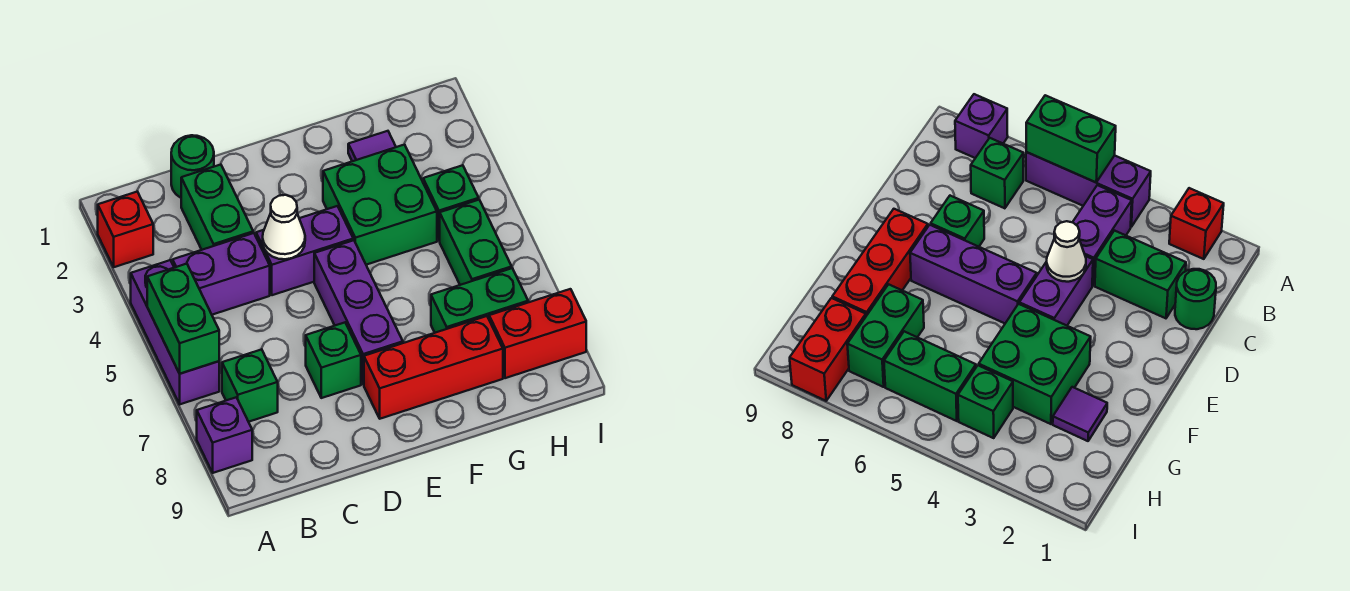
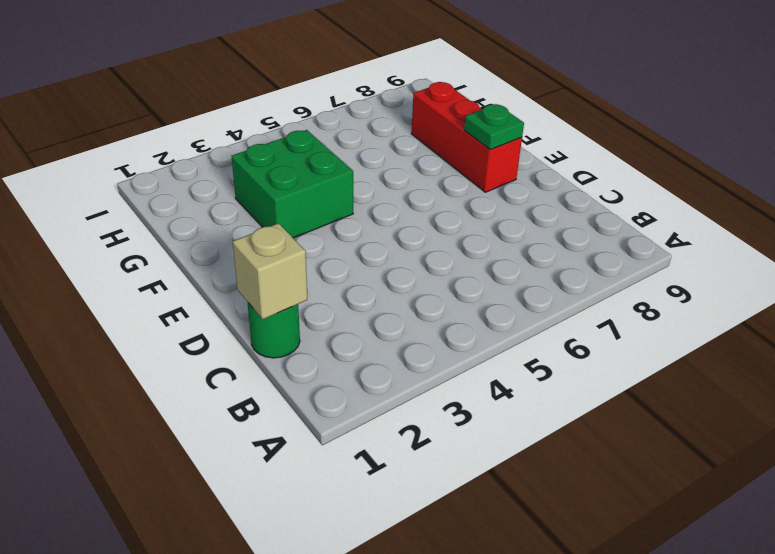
tan 1x1 brick [233,223,307,319] -> none
green 1x1 plate [464,104,524,150] -> none
none -> red 1x1 brick [98,191,153,267]
none -> purple 1x3 brick [131,260,219,404]
none -> purple 1x1 brick [197,397,252,473]

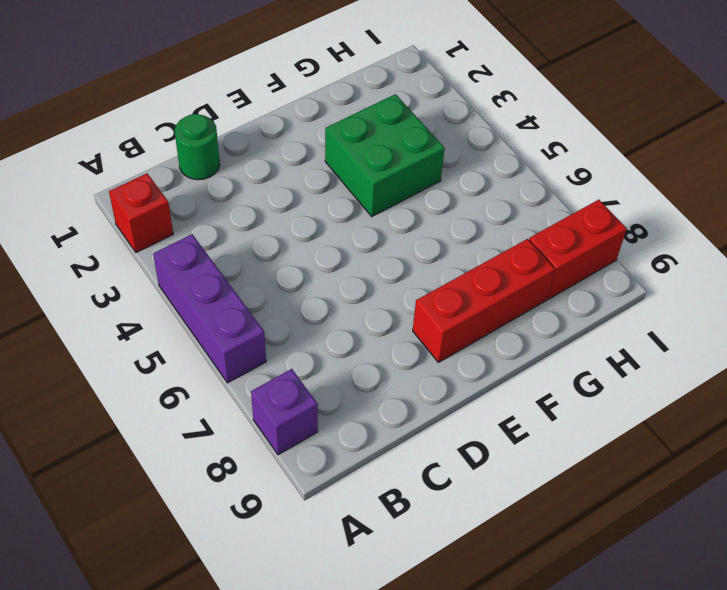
none -> purple 1x2 brick [173,233,270,315]
none -> green 1x1 brick [222,349,278,422]
none -> green 1x2 brick [181,165,253,250]

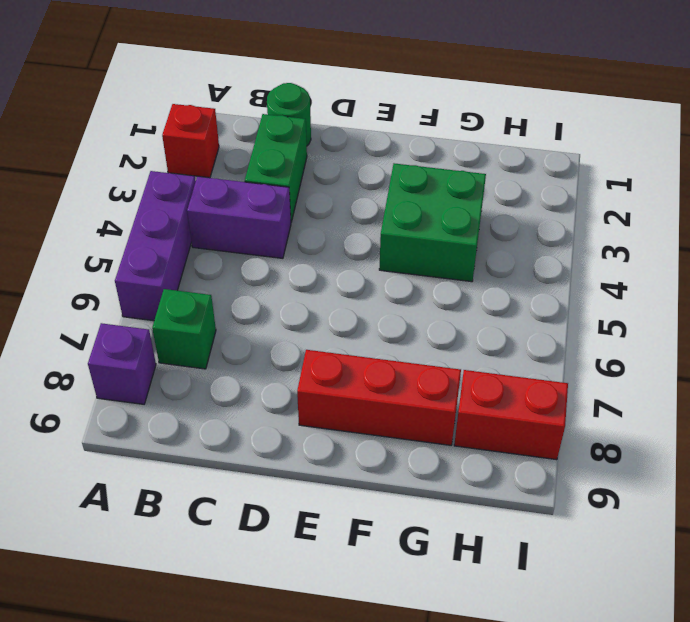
none -> purple 1x2 brick [256,206,353,295]
none -> green 1x1 brick [306,323,361,398]
none -> purple 1x3 brick [314,240,403,385]

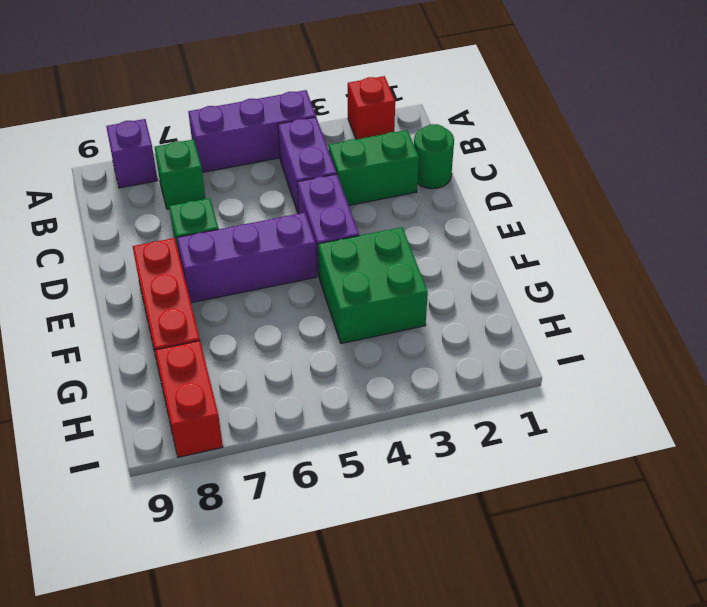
none -> purple 1x1 tile [348,131,396,161]
none -> green 1x2 brick [431,268,528,333]
none -> green 1x1 brick [423,165,479,241]

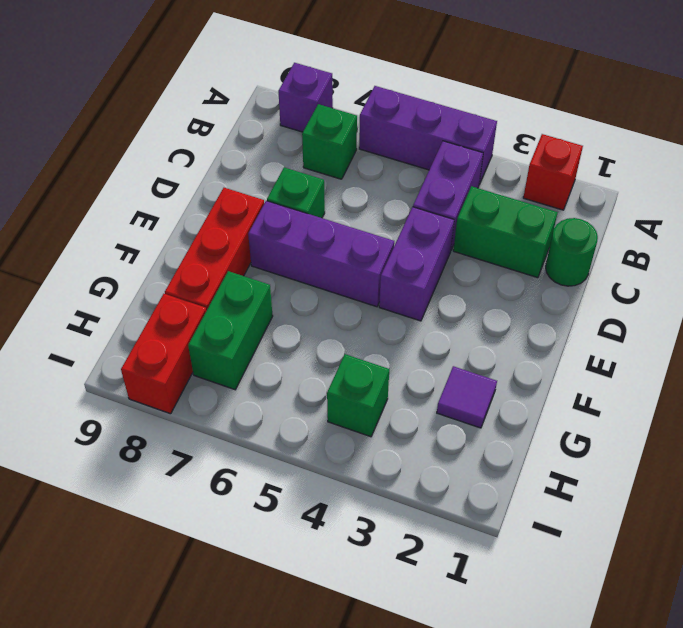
none -> green 2x2 brick [323,145,437,265]
none -> green 1x2 brick [440,200,512,285]
none -> green 1x2 brick [147,264,219,374]

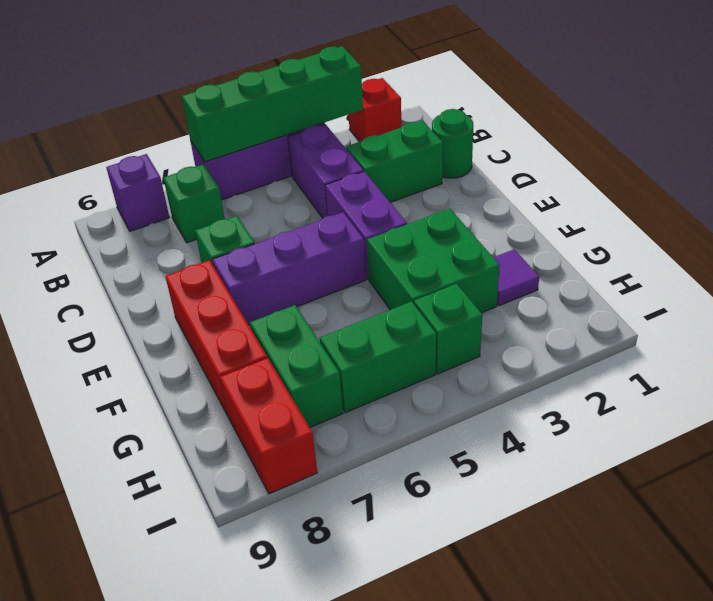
green 1x4 brick [182,46,363,162] -> green 1x2 brick [147,264,219,374]
none -> white 1x1 cone [263,195,305,259]

